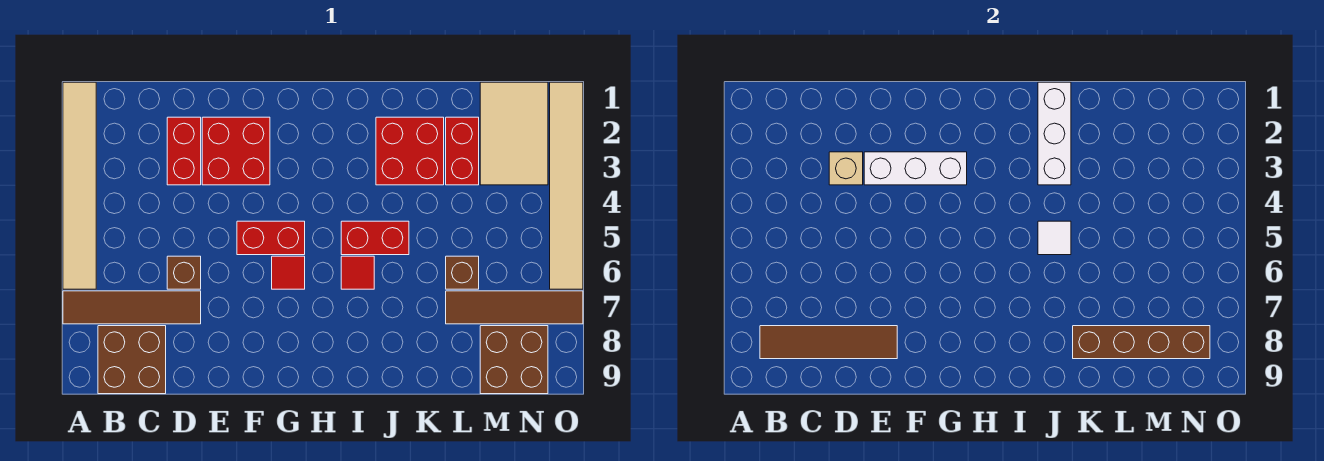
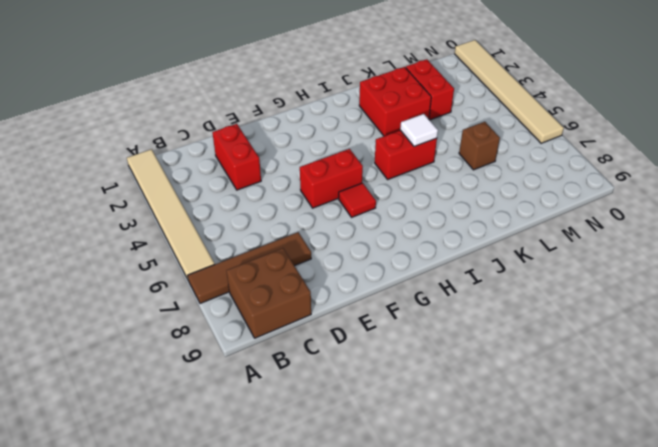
none -> brown 1x1 brick [167,256,201,289]
none -> red 2x2 brick [202,117,270,185]
none -> red 1x1 tile [341,256,374,289]

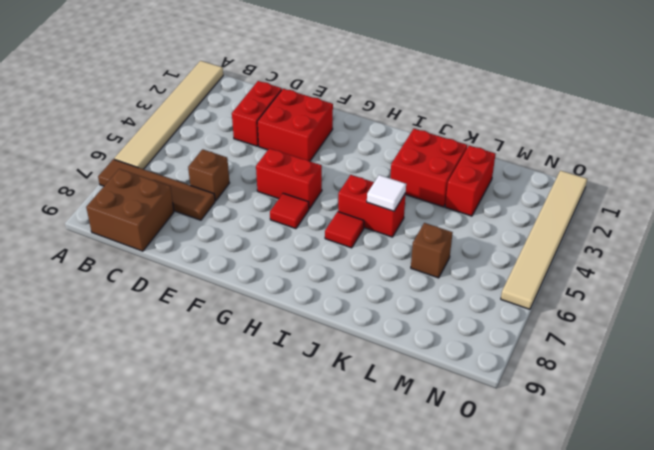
none -> brown 1x4 tile [446,291,583,324]
none -> tan 2x3 tile [480,82,548,185]
none -> brown 2x2 brick [480,326,548,394]

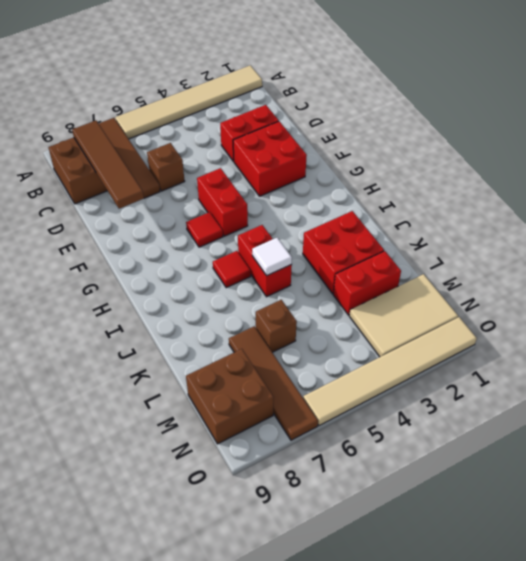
none -> tan 1x1 brick [829,152,863,185]
none -> white 1x3 brick [864,152,967,185]
none -> white 1x3 brick [1038,82,1071,185]

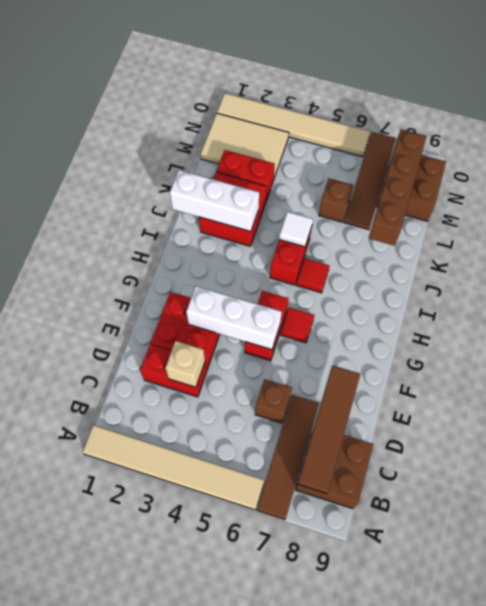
white 1x3 brick [186,286,282,350] -> white 1x3 brick turned to [864,152,967,185]

